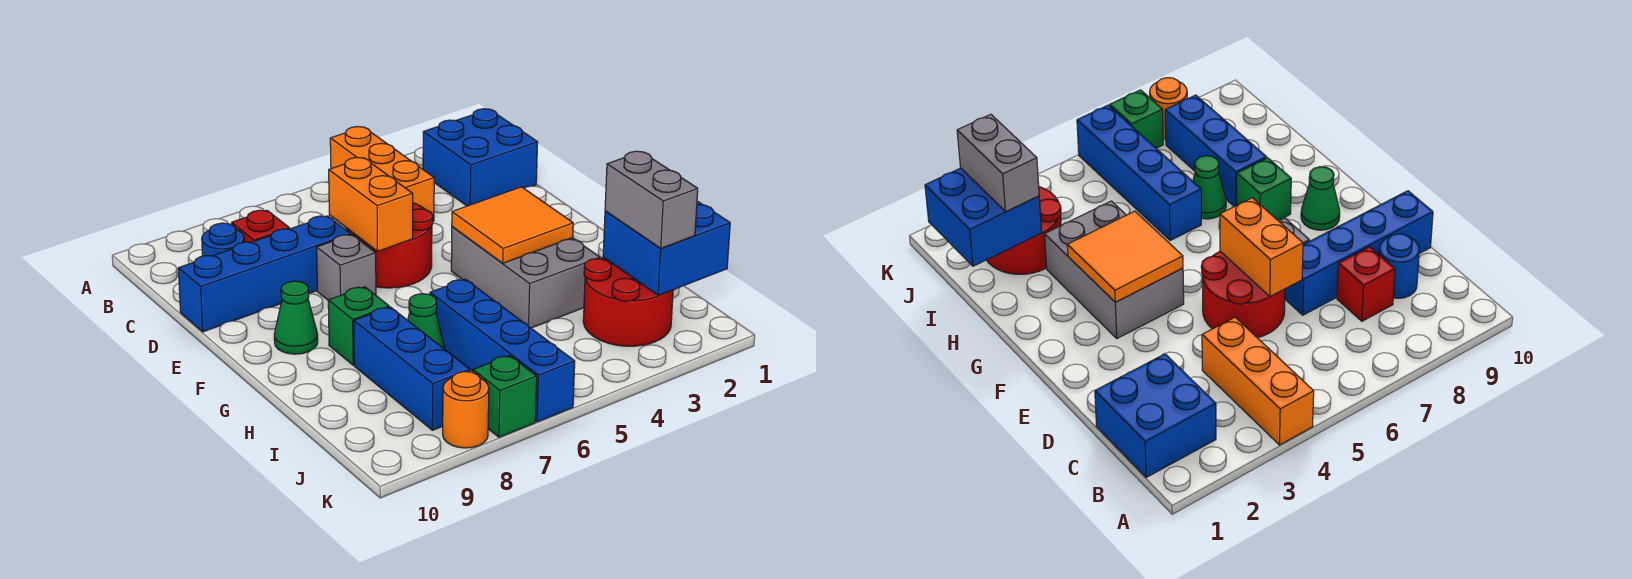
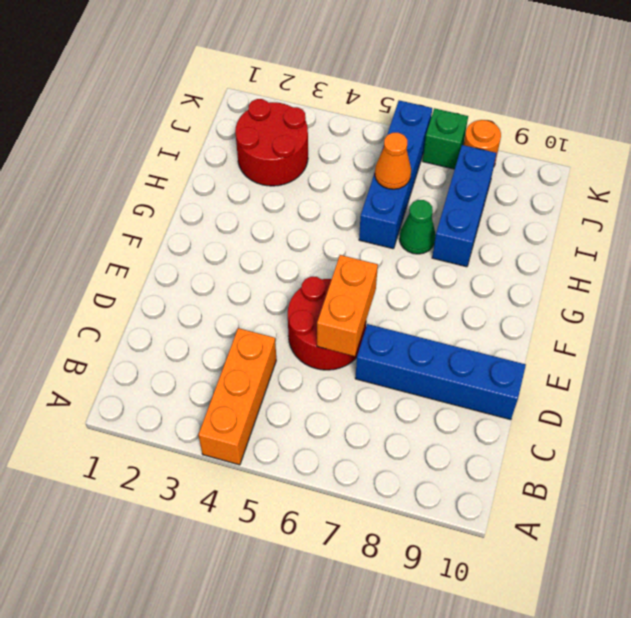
orange 1x1 cone [375,133,411,189] -> none
none -> blue 2x2 brick [423,109,538,206]
none -> red 1x1 brick [232,210,290,243]
none -> blue 1x1 round brick [202,223,244,256]

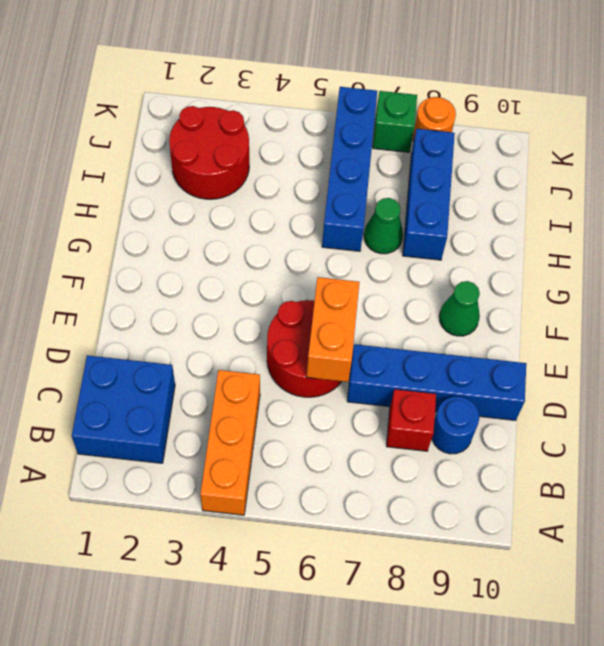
none -> grey 1x1 brick [317,235,376,300]
none -> grey 2x3 brick [451,227,600,328]
none -> green 1x1 brick [328,287,389,365]

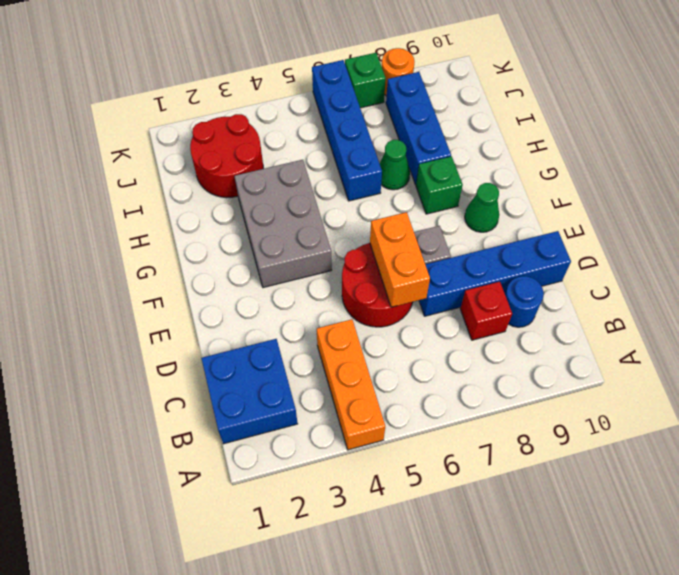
none -> orange 2x2 tile [452,187,573,263]
none -> blue 2x2 brick [603,201,730,296]
none -> grey 1x2 brick [605,151,698,248]

